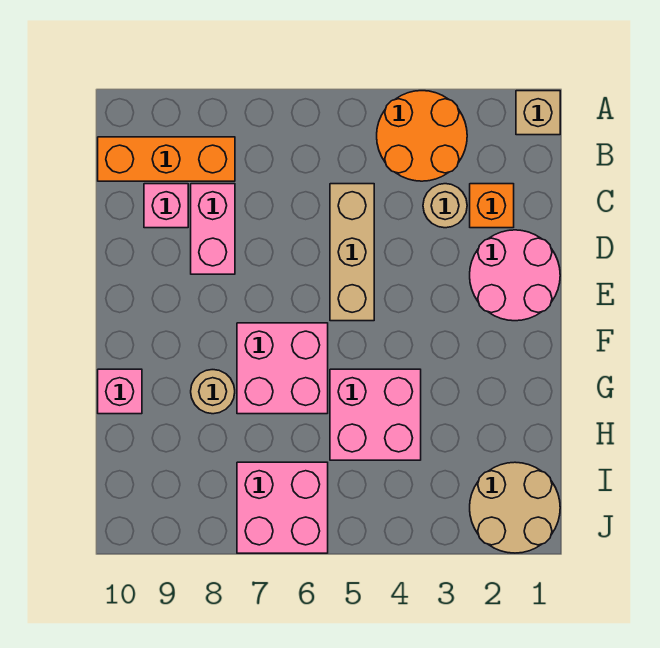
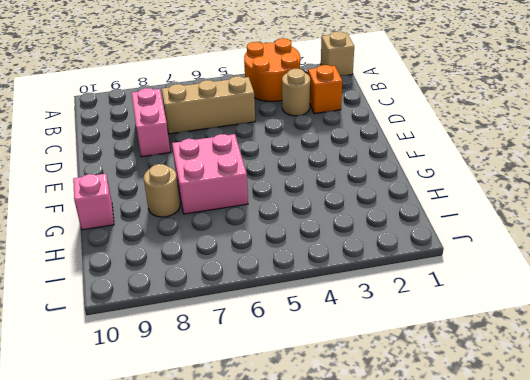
tan 1x3 brick [162,76,255,134] -> tan 1x3 brick turned to [330,184,374,321]
none -> orange 1x3 brick [98,137,235,181]
none -> pink 1x1 brick [144,184,188,228]
none -> pink 2x2 round brick [470,230,560,321]

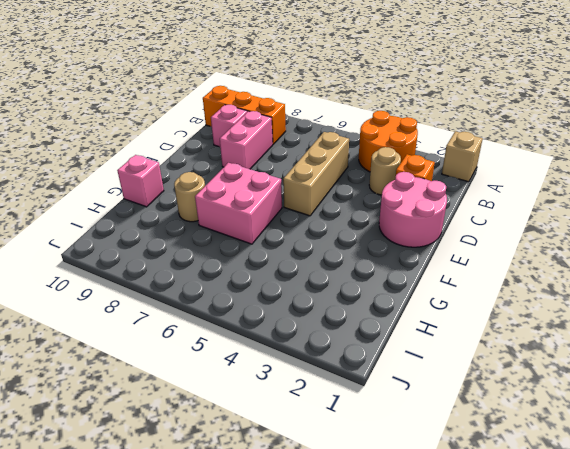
none -> pink 2x2 brick [330,369,421,460]
none -> tan 2x2 round brick [470,462,560,553]
none -> pink 2x2 brick [237,462,328,553]

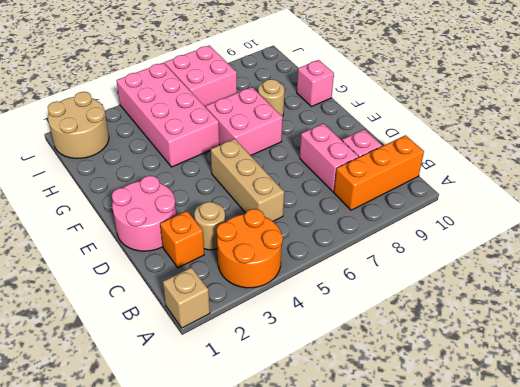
pink 2x4 brick [117,63,219,167] -> pink 2x2 brick [330,369,421,460]

